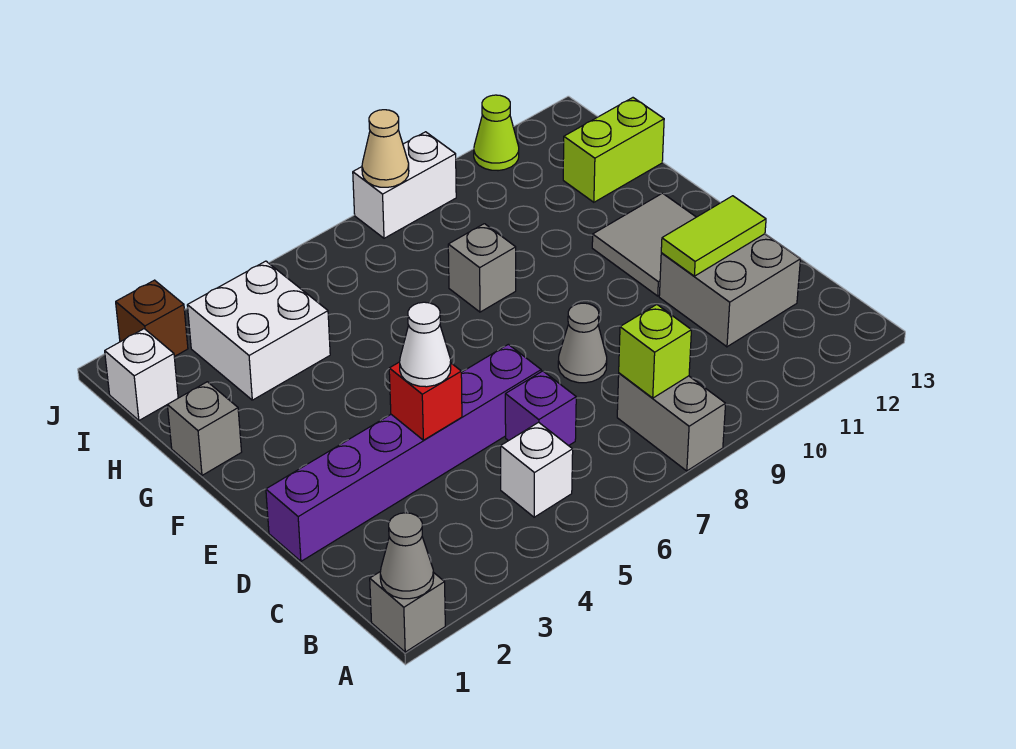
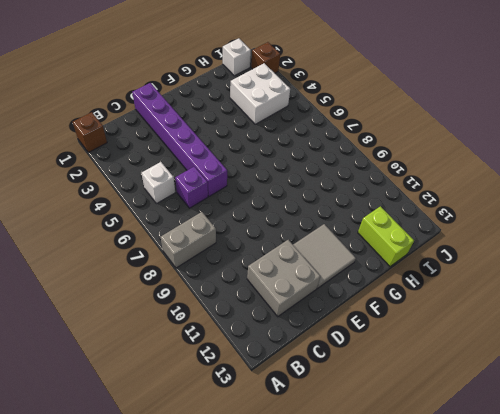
brown 1x1 brick [73,112,107,152] -> grey 1x1 brick [370,571,445,652]
none -> grey 1x1 cone [558,303,607,383]
none -> grey 1x1 brick [167,382,242,475]
none -> grey 1x1 brick [448,224,516,312]

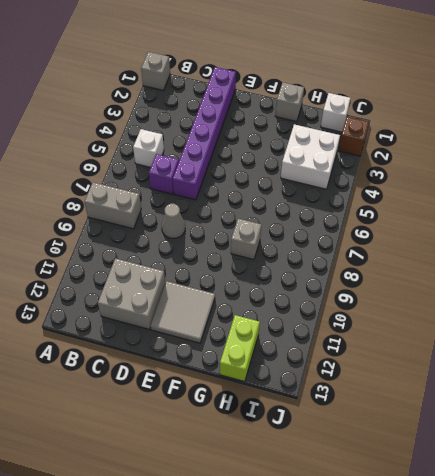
none -> white 1x2 brick [353,132,456,238]
none -> lime 1x1 cone [474,95,519,171]
none -> grey 1x1 cone [380,513,434,599]

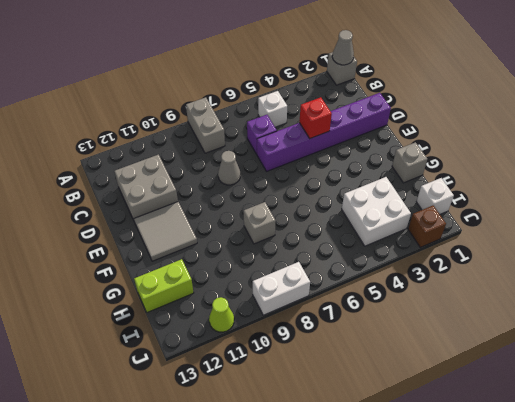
none -> lime 1x1 brick [619,305,691,398]
none -> lime 1x2 tile [661,196,766,276]
none -> tan 1x1 cone [362,110,409,187]

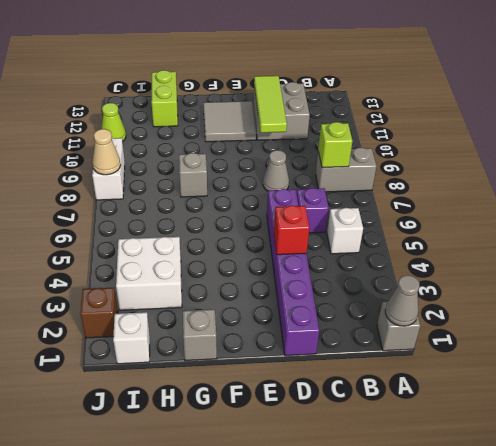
lime 1x3 tile [254,76,287,133] -> lime 1x2 tile [661,196,766,276]
none -> white 1x1 cone [400,302,451,387]

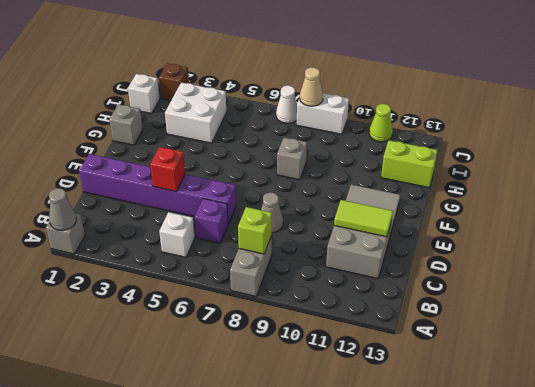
white 1x1 cone [276,86,297,123] -> white 1x1 cone moved to [400,302,451,387]

